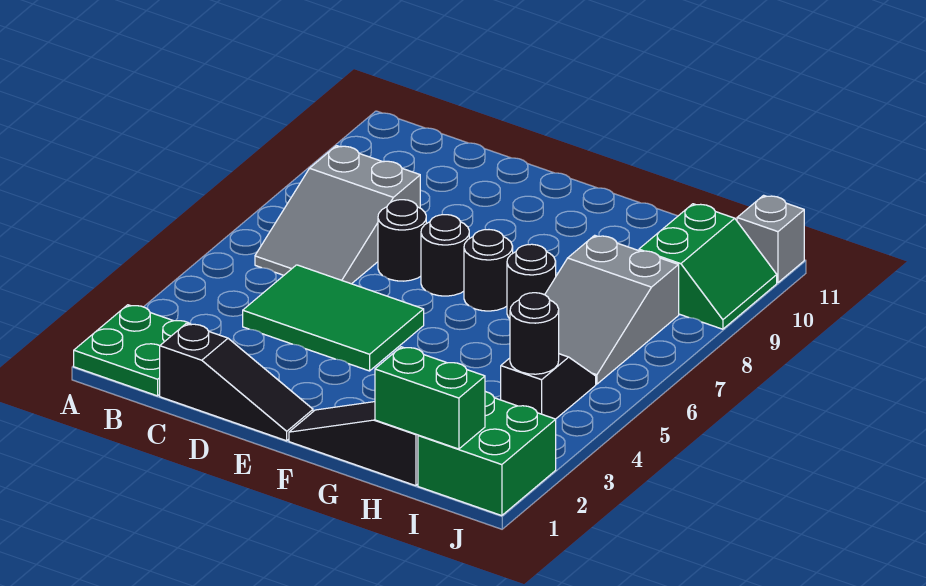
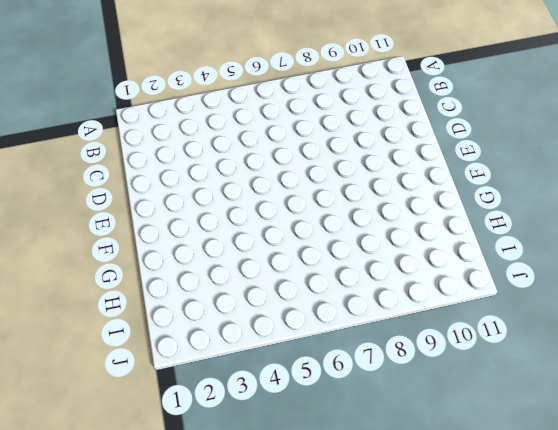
none -> green 2x2 plate [74,305,191,396]
none -> grey 2x3 slope [255,146,420,284]
none -> black 1x3 slope [160,324,313,441]

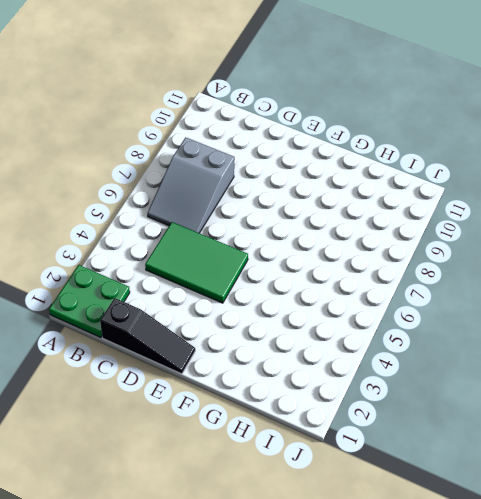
none -> black 1x1 round brick [378,200,426,281]
none -> black 1x1 round brick [421,215,469,296]
none -> black 1x3 slope [289,402,418,486]

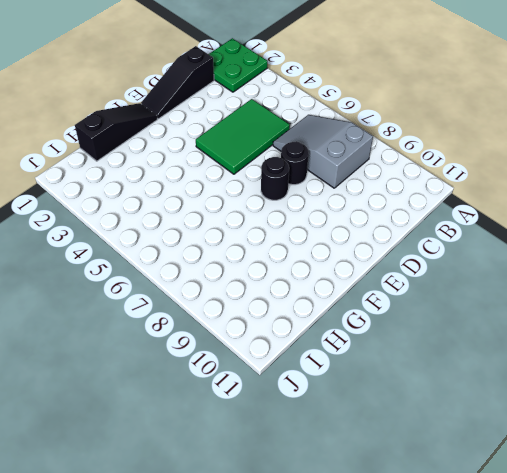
none -> black 1x1 round brick [464,230,513,311]
none -> black 1x1 round brick [507,244,556,319]
none -> grey 2x3 slope [545,235,679,384]

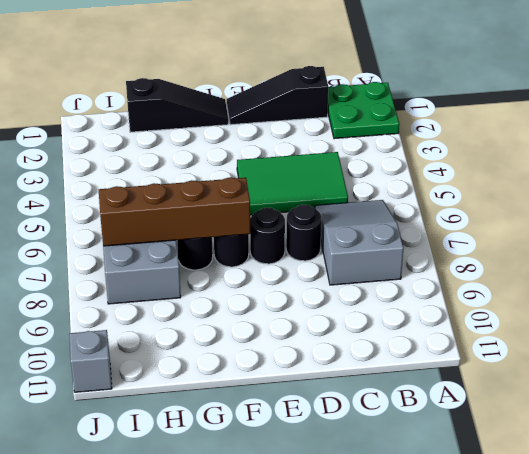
brown 1x4 brick [99,178,250,246] -> none
none -> green 2x2 brick [418,392,556,516]
none -> black 1x2 slope [501,354,596,419]
none -> green 2x2 slope [639,204,777,329]

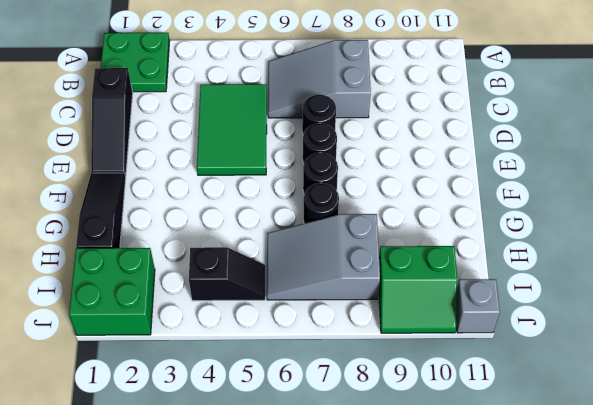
none -> green 1x2 brick [375,347,485,449]
none -> black 1x1 round brick [510,293,559,374]

